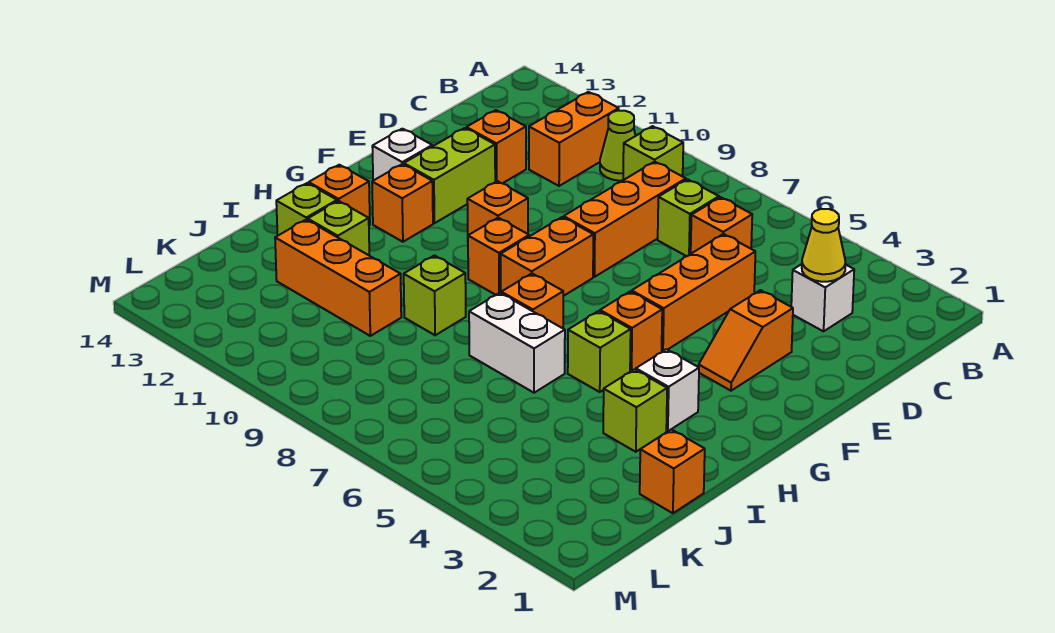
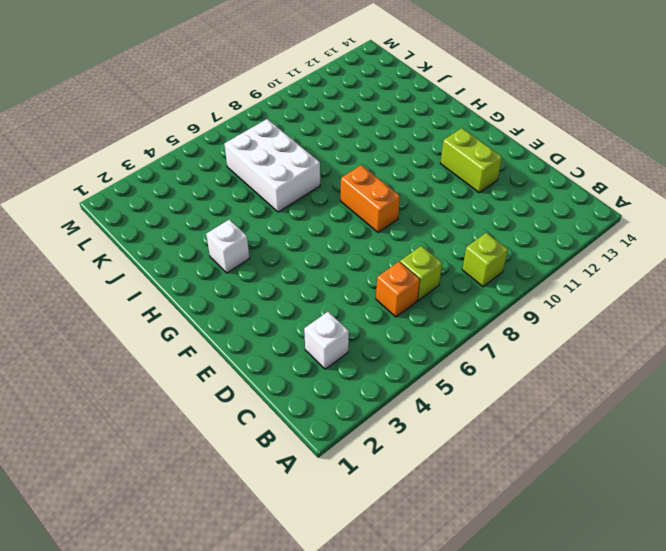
white 2x3 brick [224,119,320,212] -> white 1x2 brick [469,293,565,393]
none -> lime 1x1 cone [600,111,636,181]
none -> orange 1x2 brick [529,92,619,186]
none -> orange 1x3 brick [564,162,686,277]

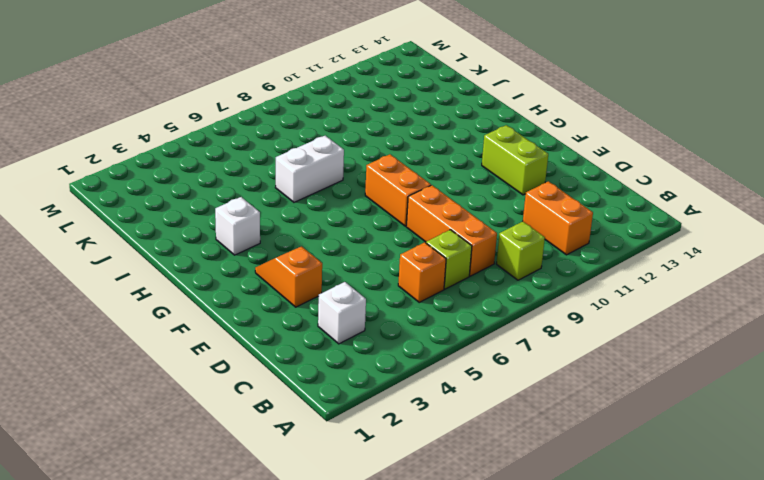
none -> lime 1x1 cone [600,111,636,181]
none -> orange 1x3 brick [632,234,755,352]
none -> orange 1x1 brick [466,110,526,183]

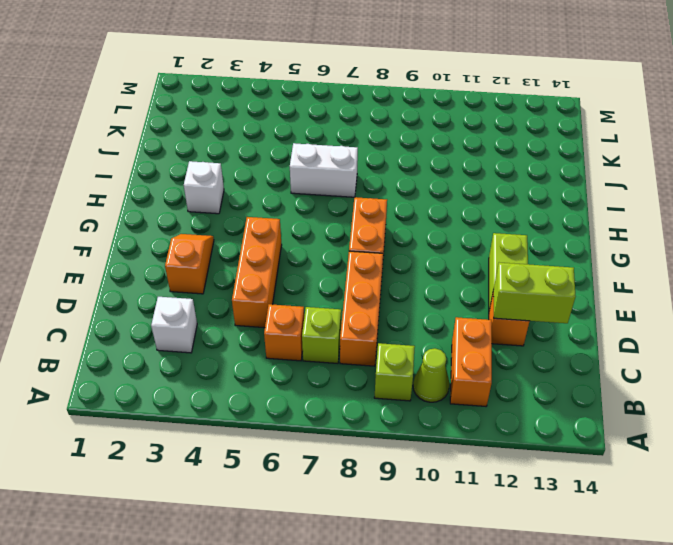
lime 1x2 brick [493,263,576,323] -> none
none -> orange 1x1 brick [467,181,528,235]
none -> white 1x1 brick [372,129,432,181]
none -> orange 1x1 brick [600,292,662,372]

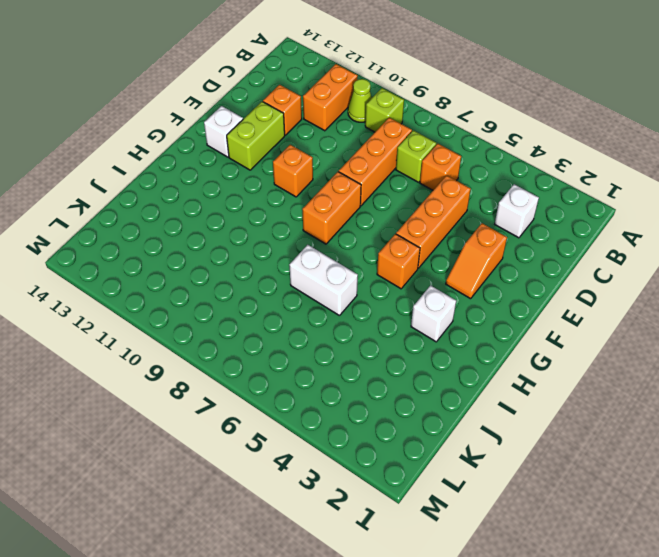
none -> orange 1x1 brick [468,218,529,295]
none -> orange 1x1 brick [372,164,433,242]
none -> lime 1x1 brick [568,311,631,392]

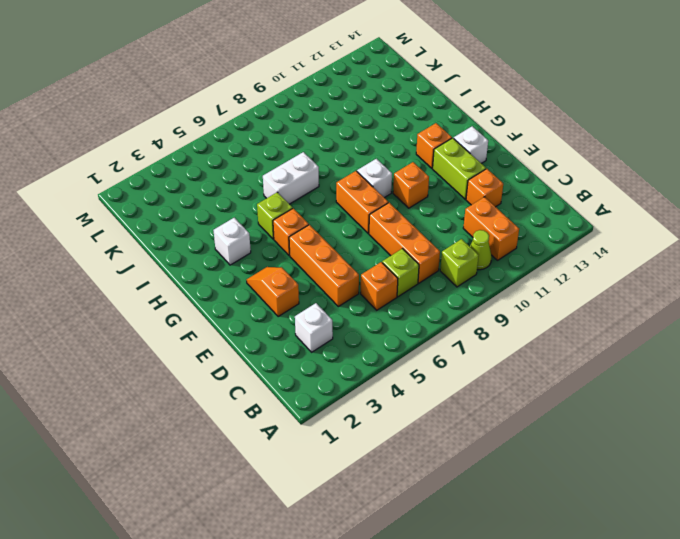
white 1x1 brick [357,159,392,198] -> orange 1x1 brick [468,218,529,295]
none -> orange 1x1 brick [501,273,563,328]
none -> orange 1x1 brick [309,165,370,225]
none -> lime 1x1 brick [603,369,667,452]

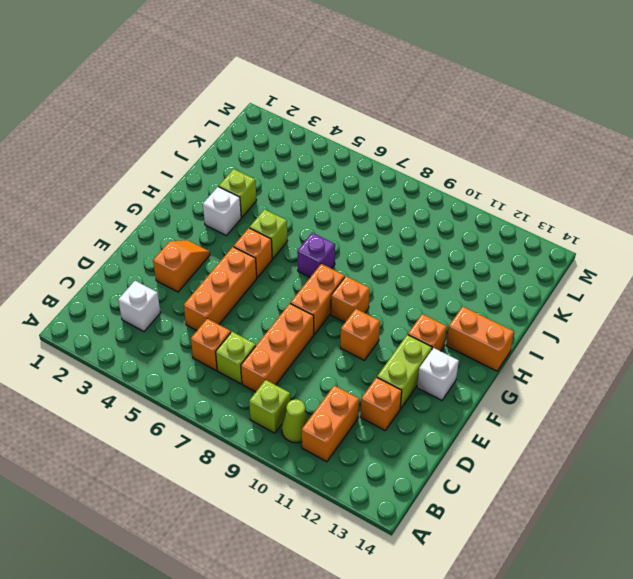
purple 1x1 brick [297,233,335,277] -> orange 1x1 brick [501,273,563,328]
orange 1x2 brick [446,307,514,371] -> orange 1x1 brick [309,165,370,225]
none -> white 1x2 brick [469,293,565,393]
none -> lime 1x1 brick [404,256,466,335]
none -> lime 1x1 brick [308,201,369,255]

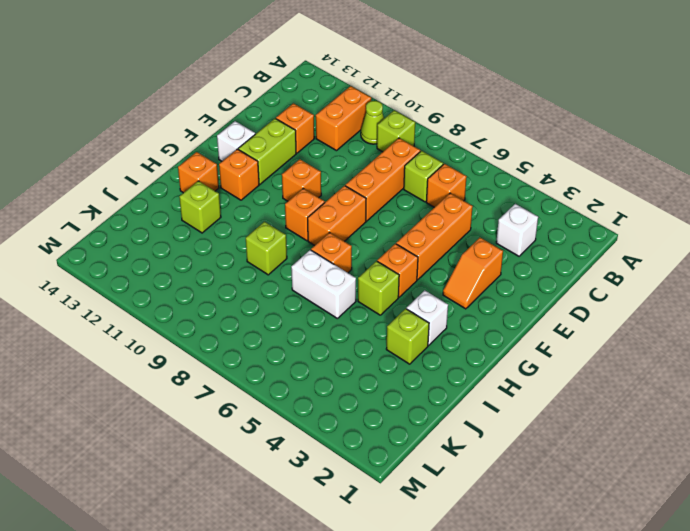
none -> lime 1x1 brick [276,183,337,236]
none -> orange 1x1 brick [640,429,705,513]
none -> orange 1x3 brick [275,220,401,336]

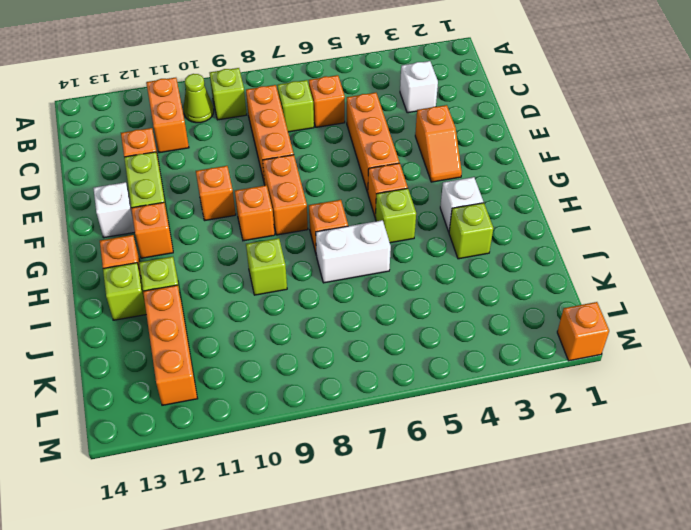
orange 1x3 brick [143,285,198,405] -> orange 1x3 brick turned to [275,220,401,336]
orange 1x1 brick [557,302,609,361] -> orange 1x1 brick moved to [640,429,705,513]
none -> yellow 1x1 cone [802,209,845,282]

